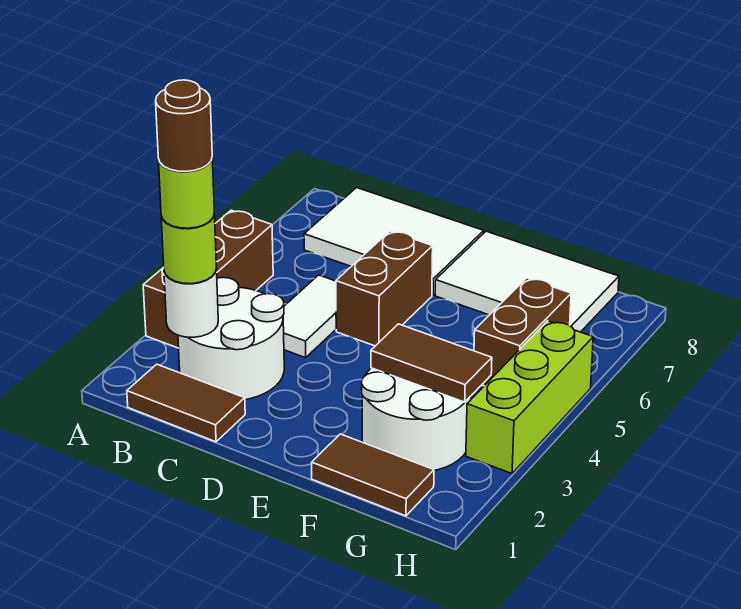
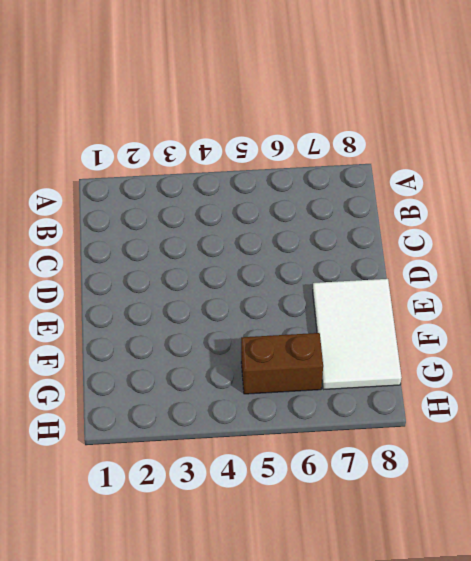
none -> brown 1x3 brick [143,210,273,348]
none -> brown 1x2 tile [127,364,245,442]
none -> white 2x2 round brick [178,277,284,400]

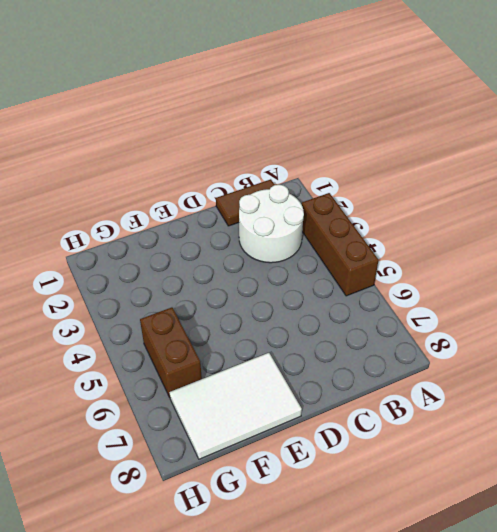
none -> white 2x3 tile [304,188,484,295]
none -> white 1x2 tile [283,275,336,358]
none -> brown 1x2 brick [336,231,433,346]

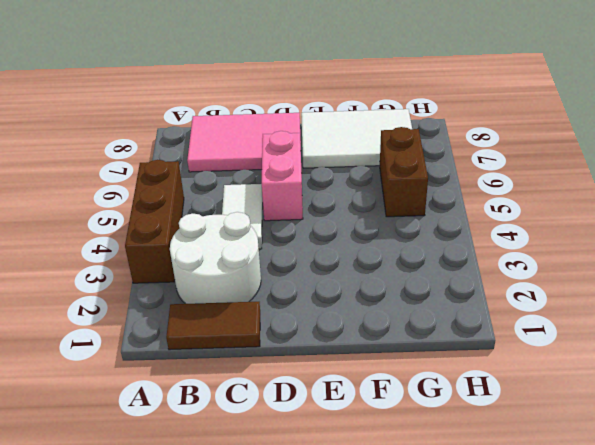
pink 2x3 tile [187,113,301,172] -> white 2x3 tile [304,188,484,295]
pink 1x2 brick [262,131,303,221] -> brown 1x2 brick [336,231,433,346]
none -> brown 1x2 tile [312,434,434,516]
none -> white 2x2 round brick [362,368,471,470]
none -> lime 1x3 brick [466,321,593,474]

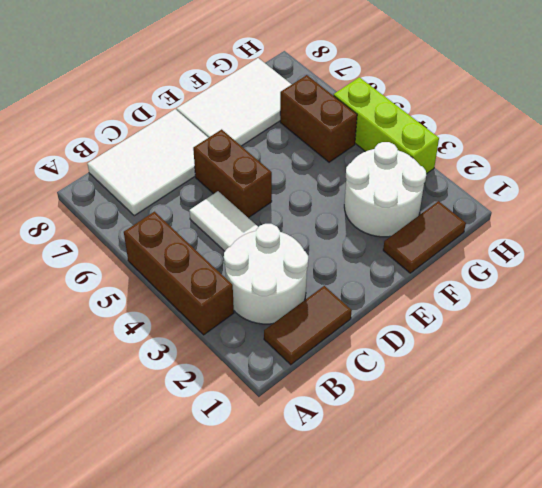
none -> white 1x1 round brick [164,269,218,337]
none -> brown 1x2 tile [371,324,492,402]
none -> lime 1x1 round brick [161,214,216,284]

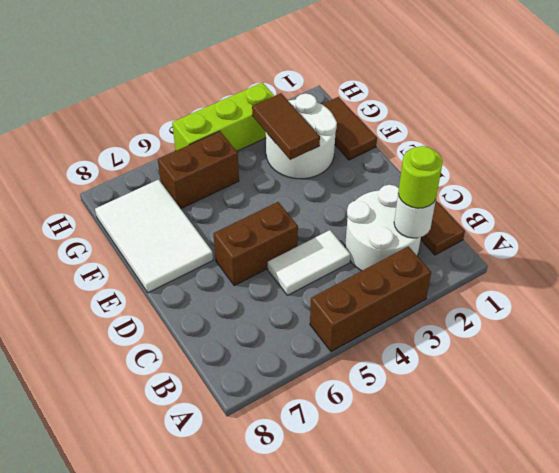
none -> white 2x3 tile [304,188,484,295]
none -> lime 1x1 round brick [159,159,214,228]
none -> brown 1x1 round brick [156,80,212,171]

